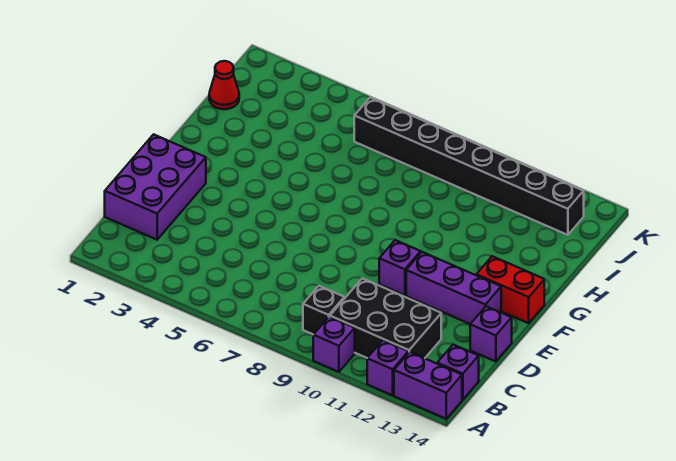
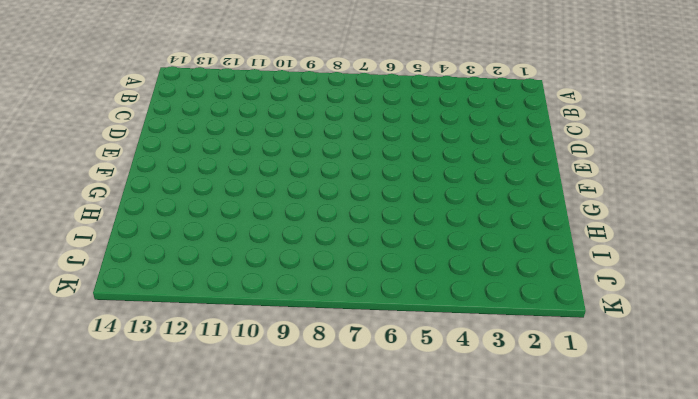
none -> purple 1x1 brick [313,317,355,372]
none -> purple 1x1 brick [367,340,408,395]
none -> purple 1x2 brick [394,352,462,419]

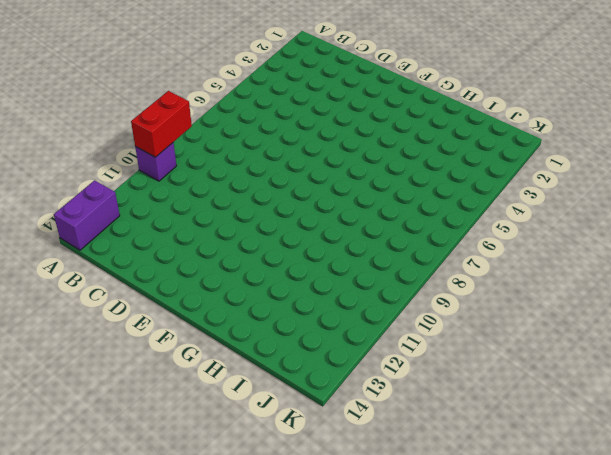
red 1x2 brick [131,91,192,157] -> red 1x2 brick moved to [476,256,544,323]
none -> purple 1x1 brick [367,340,408,395]
none -> black 1x1 brick [303,286,344,335]
none -> black 2x3 brick [330,278,441,358]

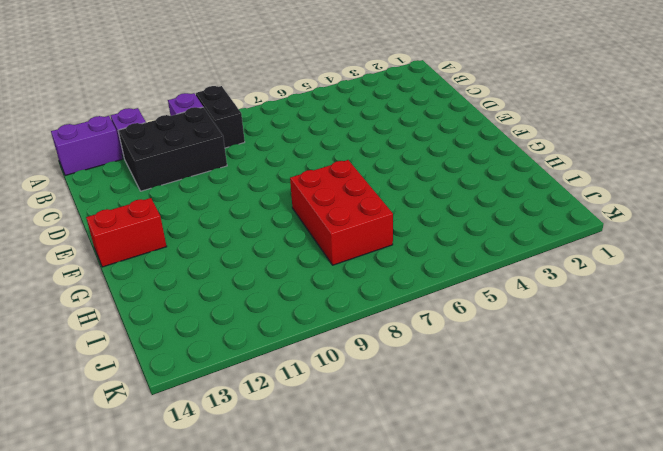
black 1x2 brick [196,86,245,148] -> black 1x1 brick [303,286,344,335]
red 2x3 brick [290,160,393,265] -> none
none -> purple 1x1 brick [437,345,479,400]
none -> purple 2x3 brick [105,134,206,240]
none -> purple 1x1 brick [470,306,512,362]

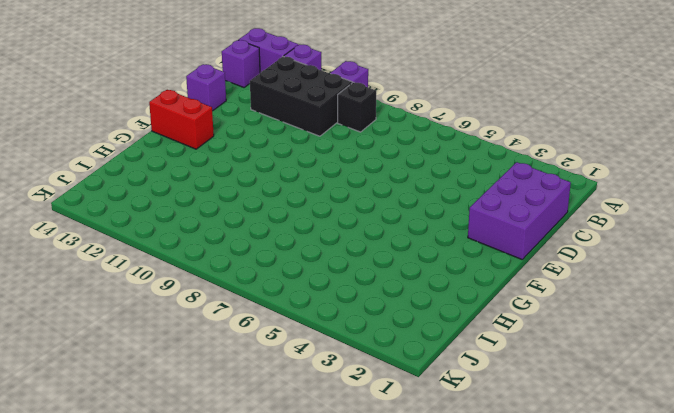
none -> purple 1x1 brick [379,240,421,295]
none -> purple 1x3 brick [406,252,501,324]
none -> red 1x1 cone [209,61,239,109]

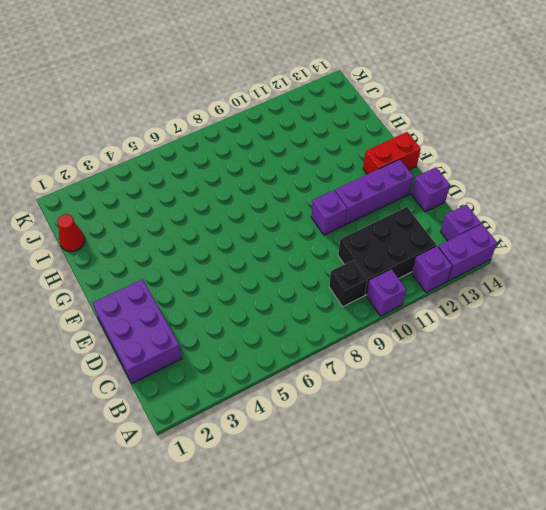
none -> black 1x8 brick [354,97,584,235]

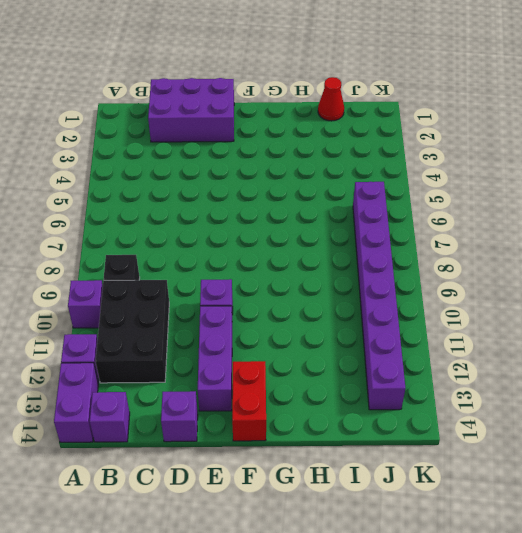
purple 1x8 brick [353,182,405,410] -> black 1x8 brick [354,97,584,235]

